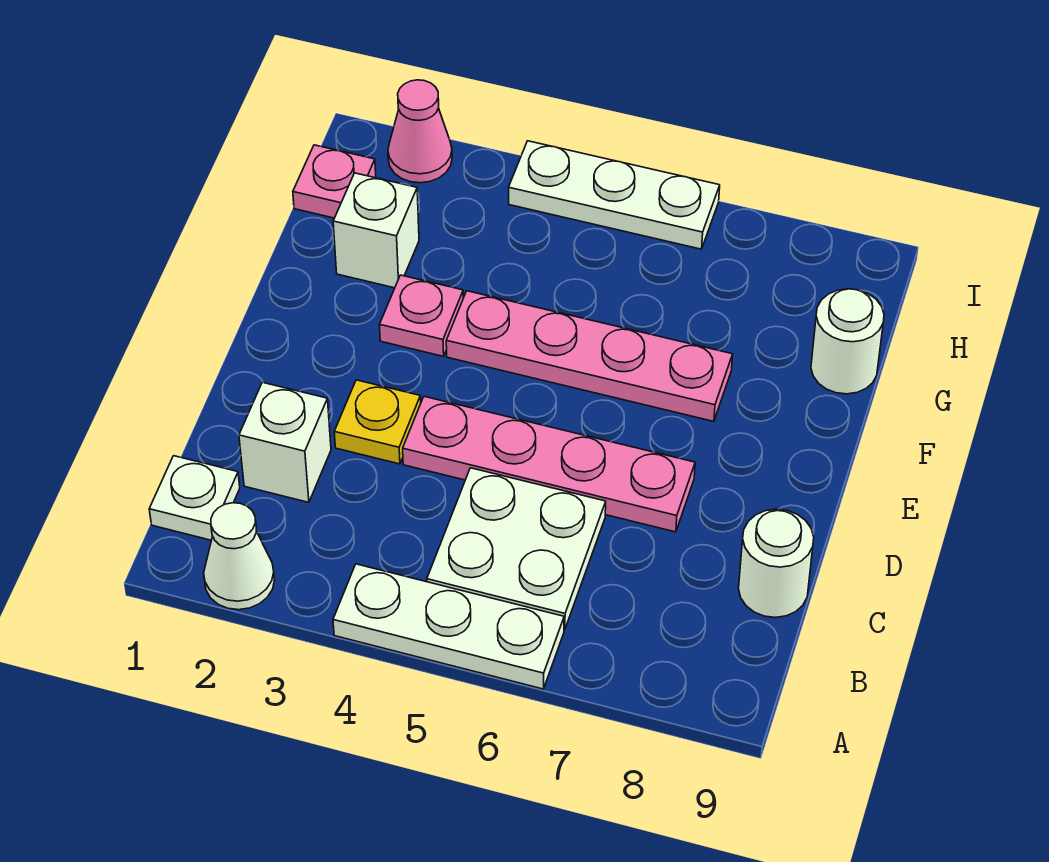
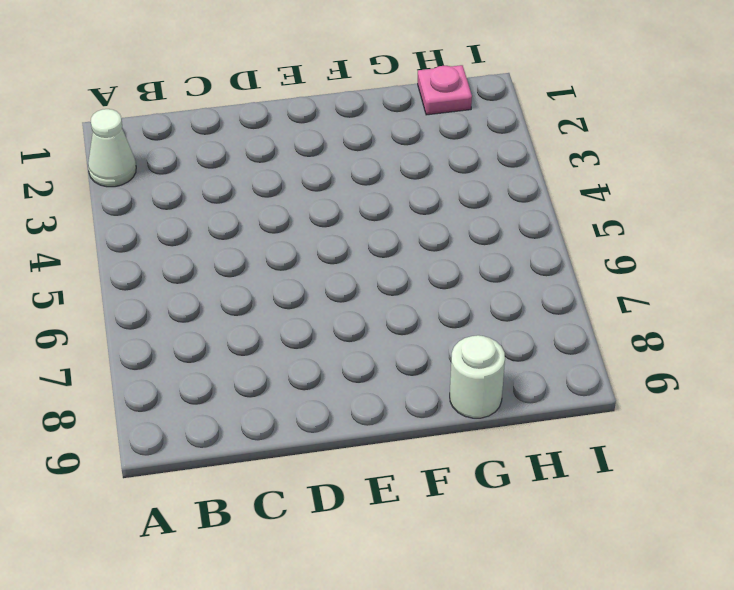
none -> white 1x3 plate [333,564,564,689]
none -> white 1x1 plate [149,456,240,540]
none -> white 2x2 plate [427,468,606,630]

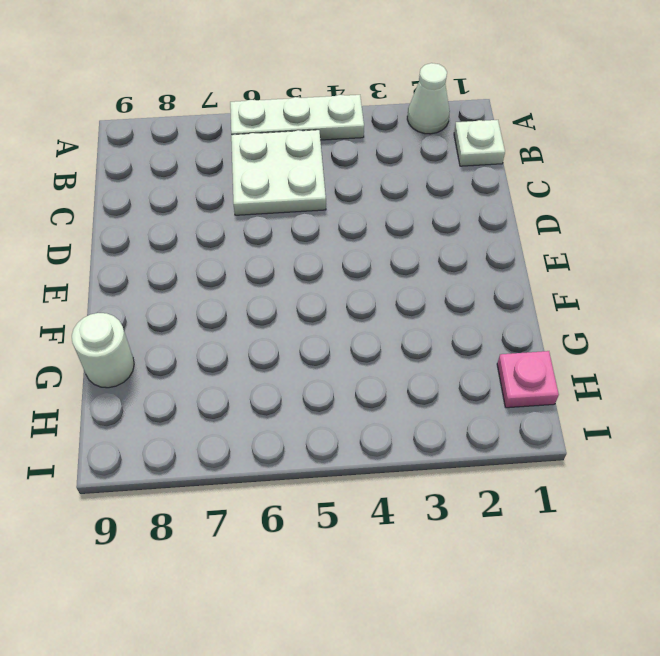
none -> white 1x1 brick [239,382,331,502]
none -> white 1x1 round brick [739,509,814,617]
none -> yellow 1x1 plate [334,380,421,464]

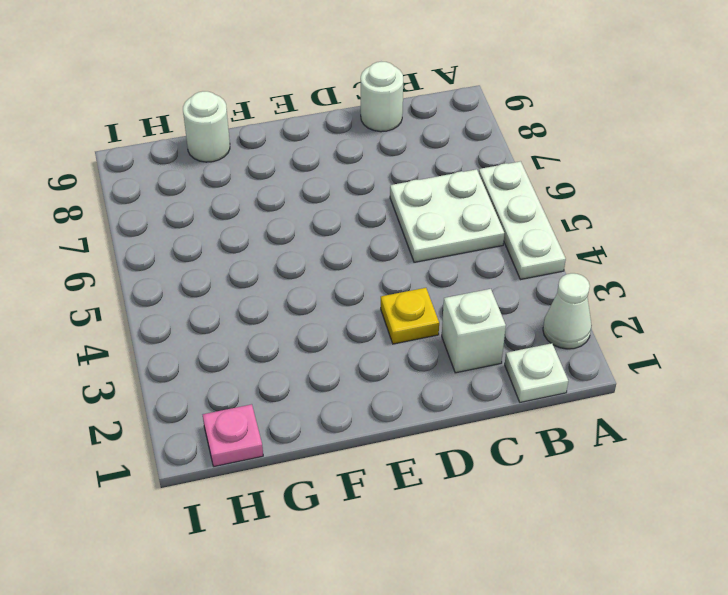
none -> pink 1x4 plate [403,397,695,532]
none -> pink 1x1 plate [379,275,463,356]
none -> pink 1x4 plate [446,291,733,421]

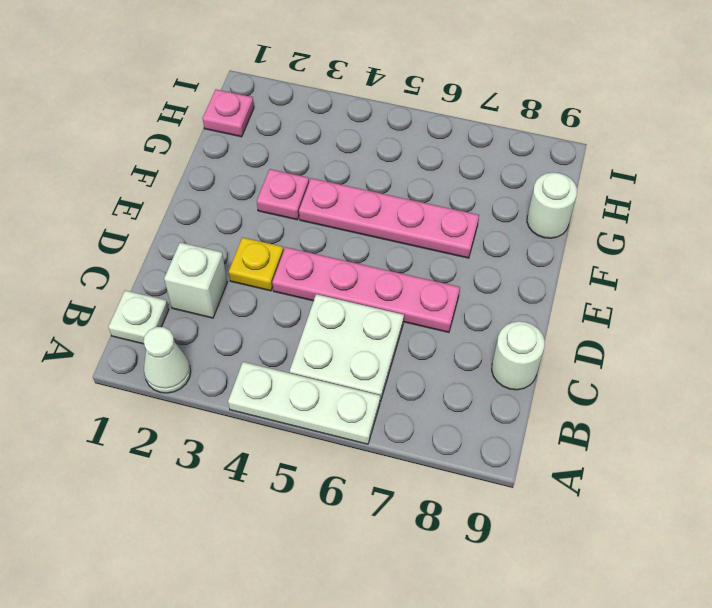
none -> white 1x1 brick [333,173,419,288]
none -> pink 1x1 cone [388,80,452,183]
none -> white 1x3 plate [509,141,720,249]

